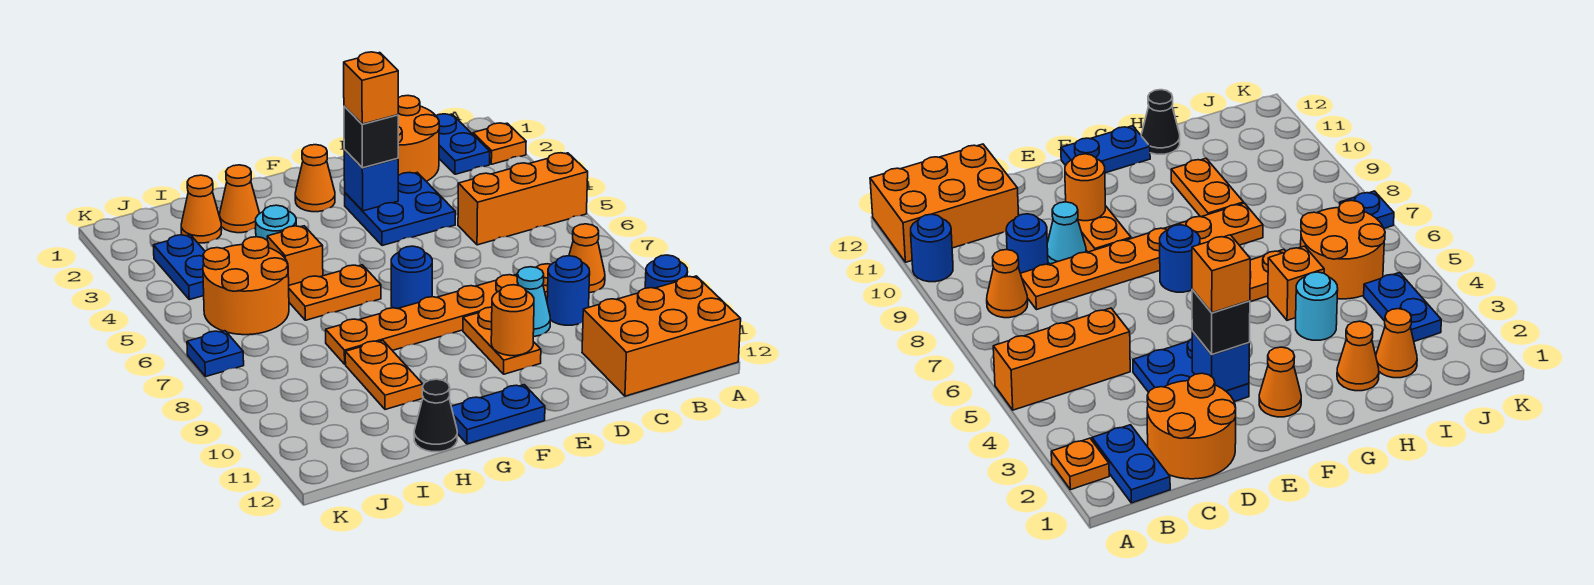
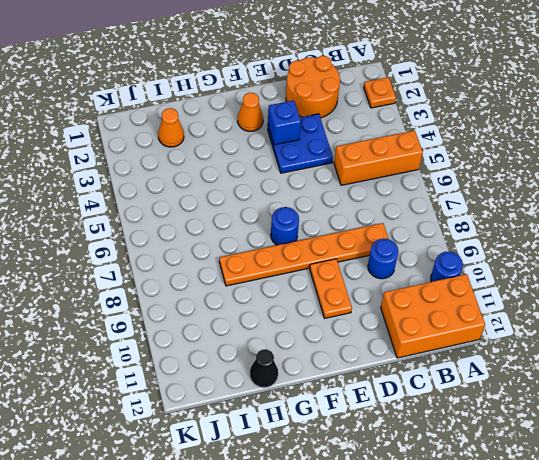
none -> blue 1x2 plate [436,114,490,174]
none -> orange 1x1 cone [569,224,605,293]
none -> cyan 1x1 cone [517,267,550,337]

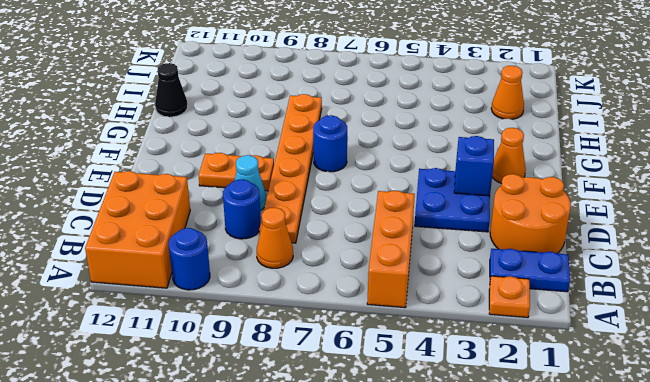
none -> blue 1x2 plate [451,385,545,444]
none -> orange 1x2 plate [289,265,381,320]
none -> orange 1x1 cone [220,165,259,233]

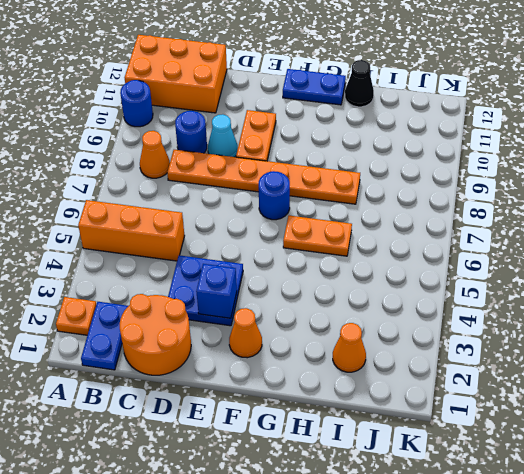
none -> orange 1x1 cone [220,165,259,233]
none -> cyan 1x1 round brick [256,205,296,240]
none -> orange 1x1 brick [267,226,323,285]

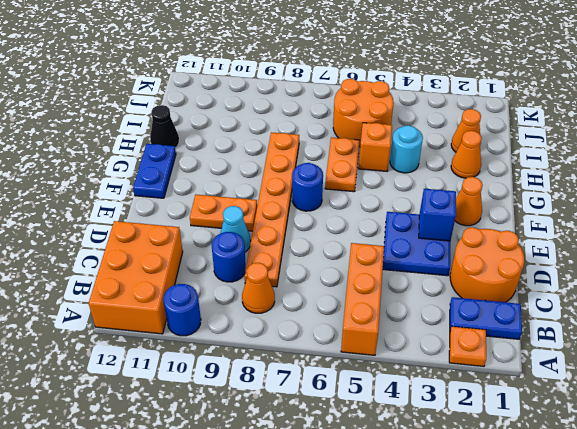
none -> orange 1x2 plate [345,341,423,410]
none -> blue 1x2 plate [153,235,205,300]
none -> blue 1x1 plate [187,331,244,377]

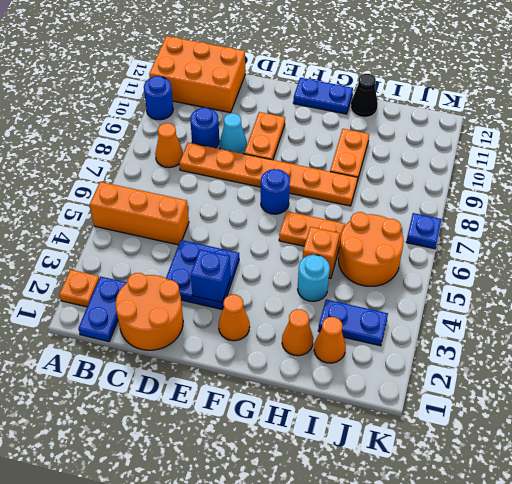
blue 1x2 plate [318,299,388,346] -> blue 1x2 plate turned to [153,235,205,300]
none -> orange 1x1 round brick [491,285,534,356]
none -> black 1x1 brick [344,106,398,168]
none -> orange 1x1 brick [344,52,398,124]

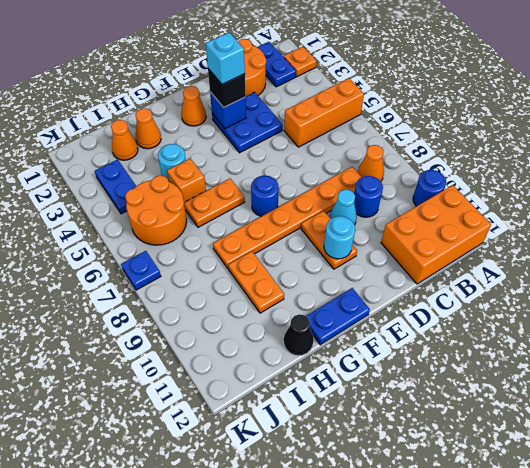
cyan 1x1 brick [206,33,245,84] -> orange 1x1 brick [344,52,398,124]
cyan 1x1 round brick [324,216,355,259] -> orange 1x1 round brick [491,285,534,356]

